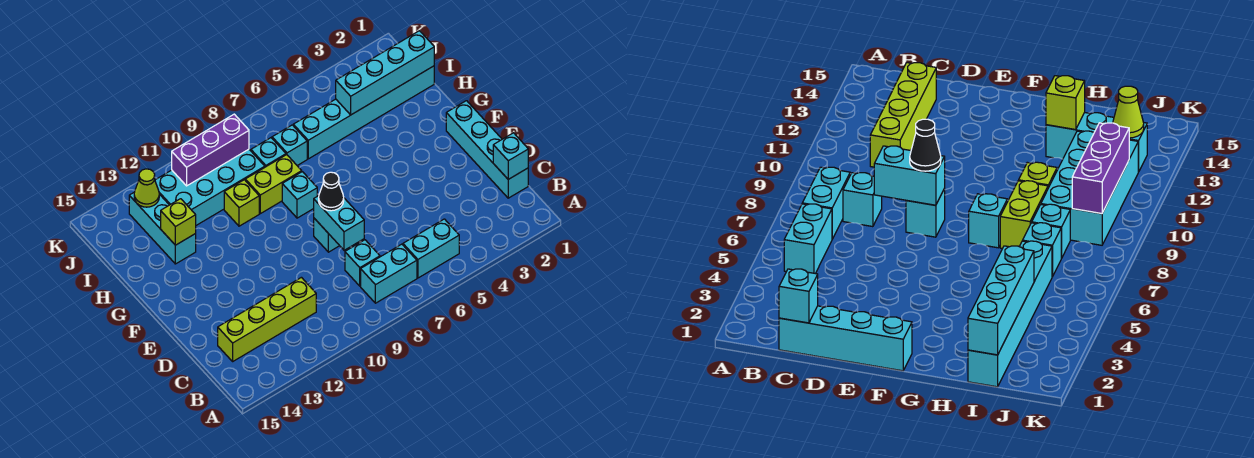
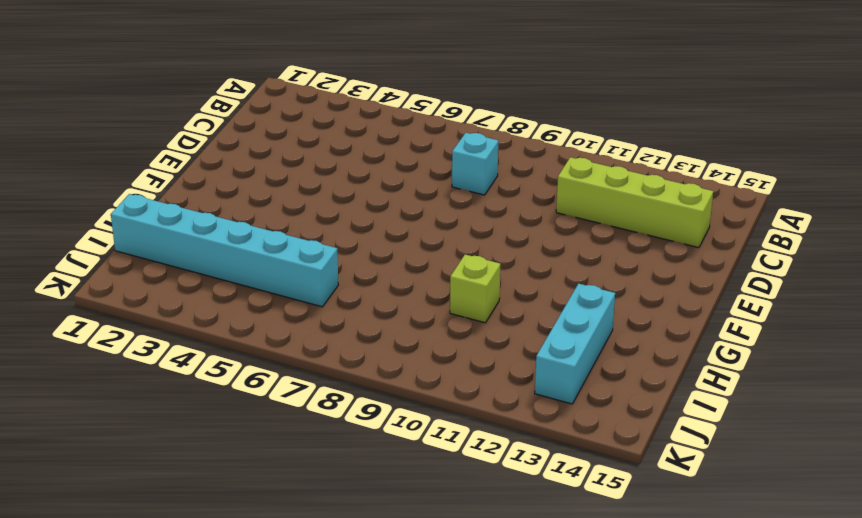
none -> cyan 1x2 brick [403,219,459,278]
none -> cyan 1x2 brick [361,244,417,303]
none -> cyan 1x4 brick [446,101,528,198]

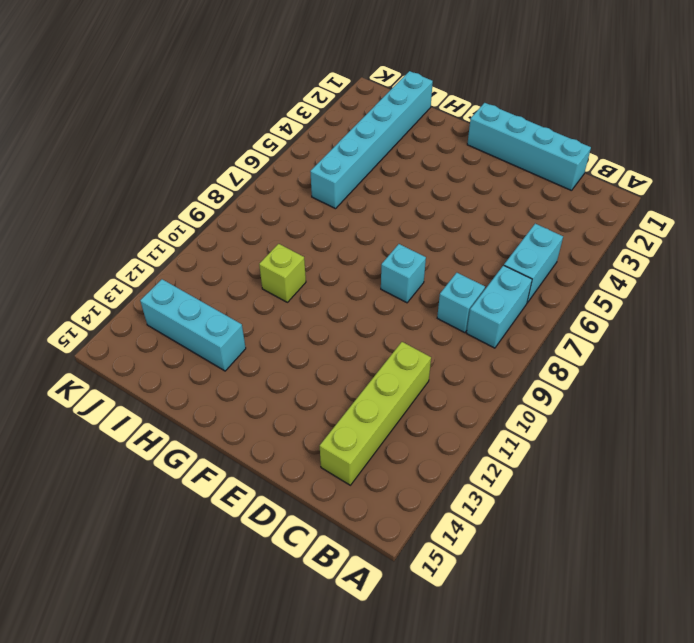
none -> cyan 1x1 brick [282,172,317,218]
none -> lime 1x2 brick [245,155,302,214]
none -> cyan 1x1 brick [272,125,307,165]

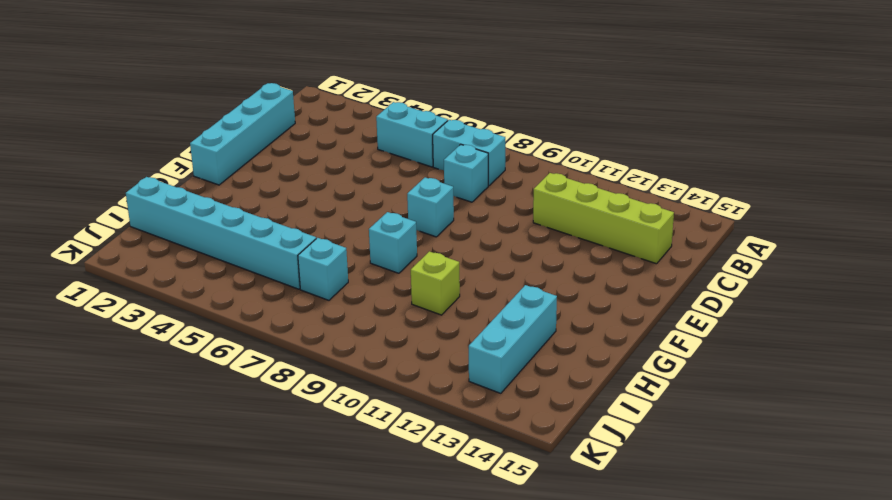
none -> lime 1x2 brick [245,155,302,214]
none -> cyan 1x1 brick [251,138,286,167]
none -> cyan 2x4 brick [155,149,265,225]

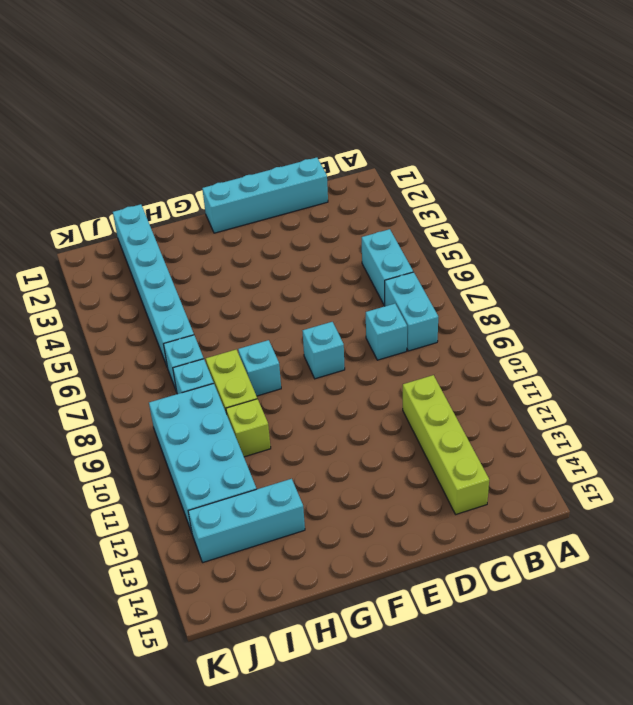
none -> cyan 1x1 brick [493,133,528,179]
none -> cyan 1x2 brick [314,196,364,250]
none -> lime 1x1 brick [161,199,196,245]

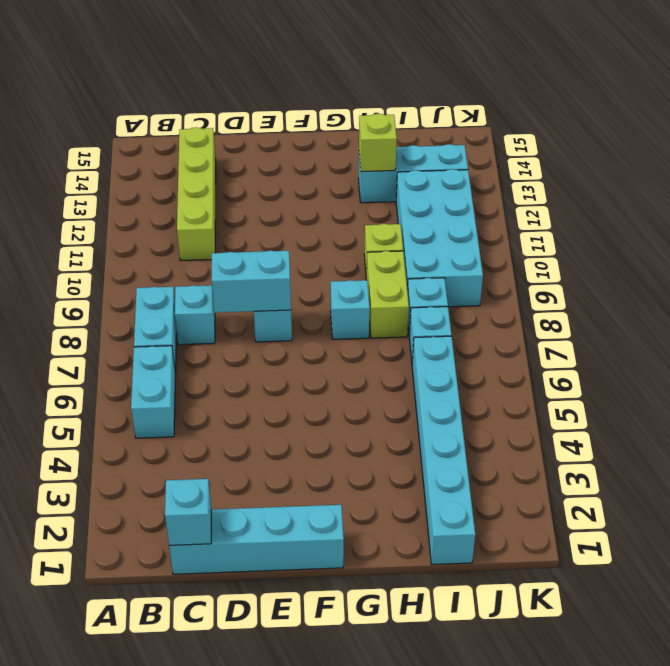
none -> cyan 1x4 brick [336,31,434,115]
none -> purple 1x3 brick [172,114,249,186]
none -> lime 1x1 cone [134,169,159,207]

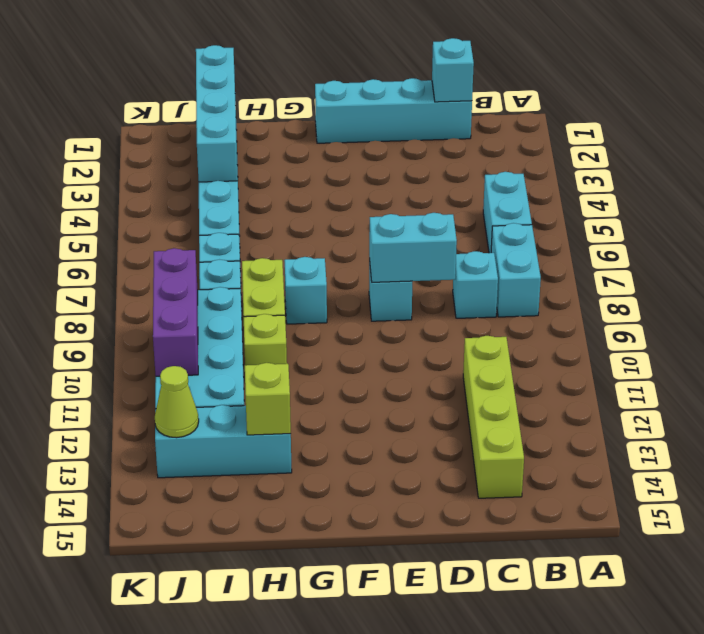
none -> black 1x1 cone [319,172,344,211]

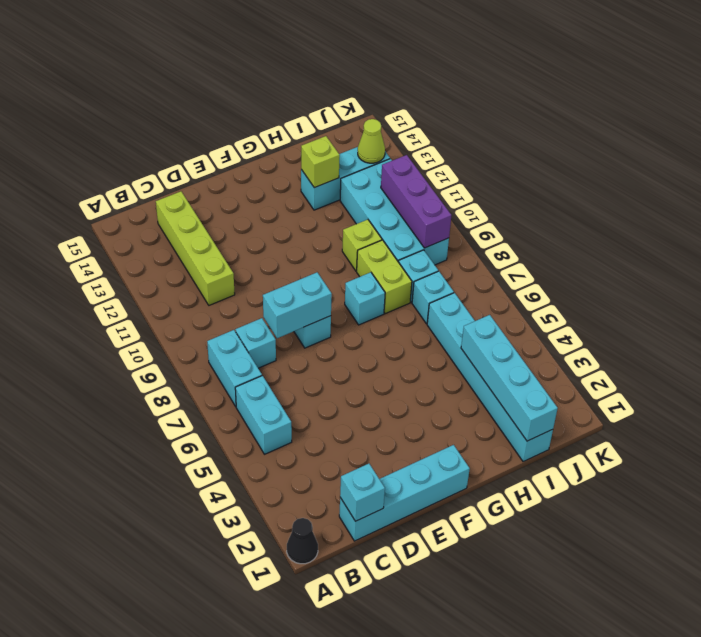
black 1x1 cone [287,518,318,564] -> black 1x1 cone moved to [319,172,344,211]

